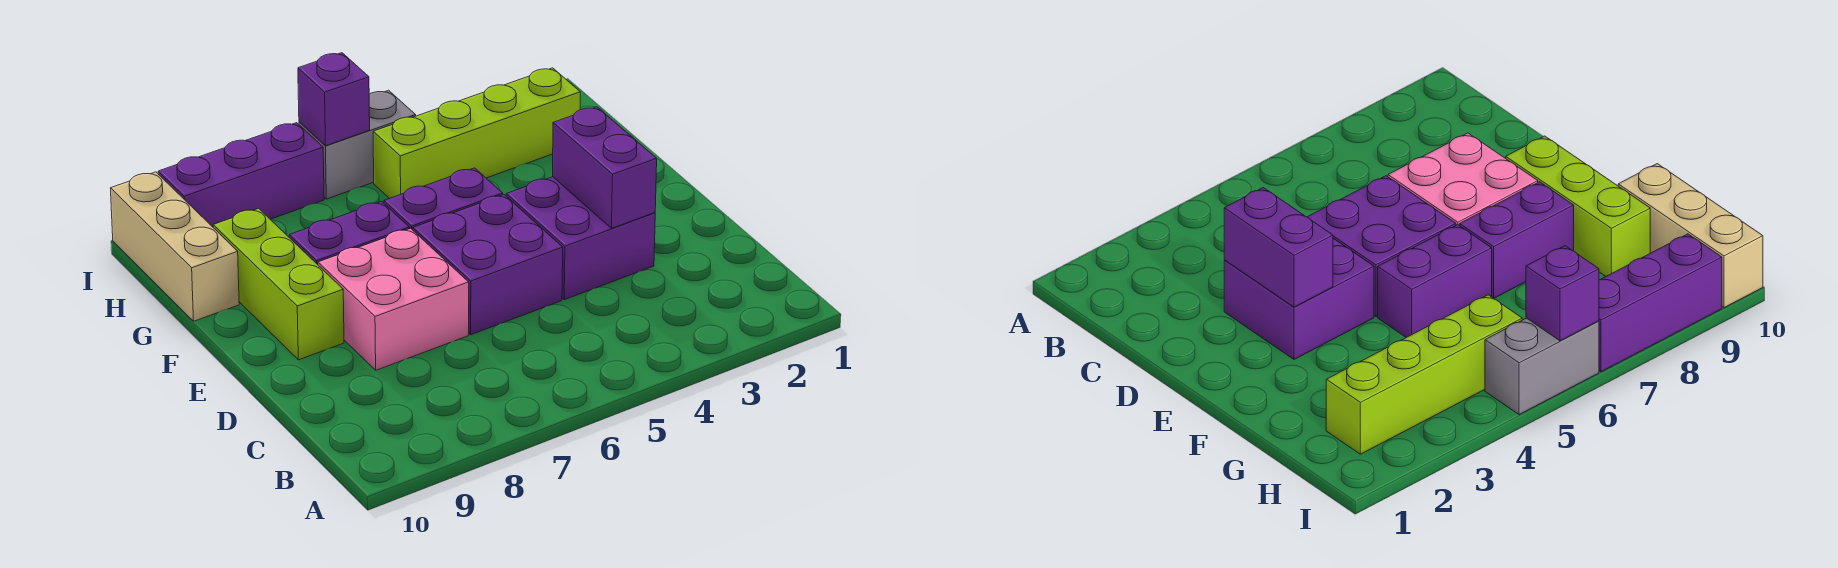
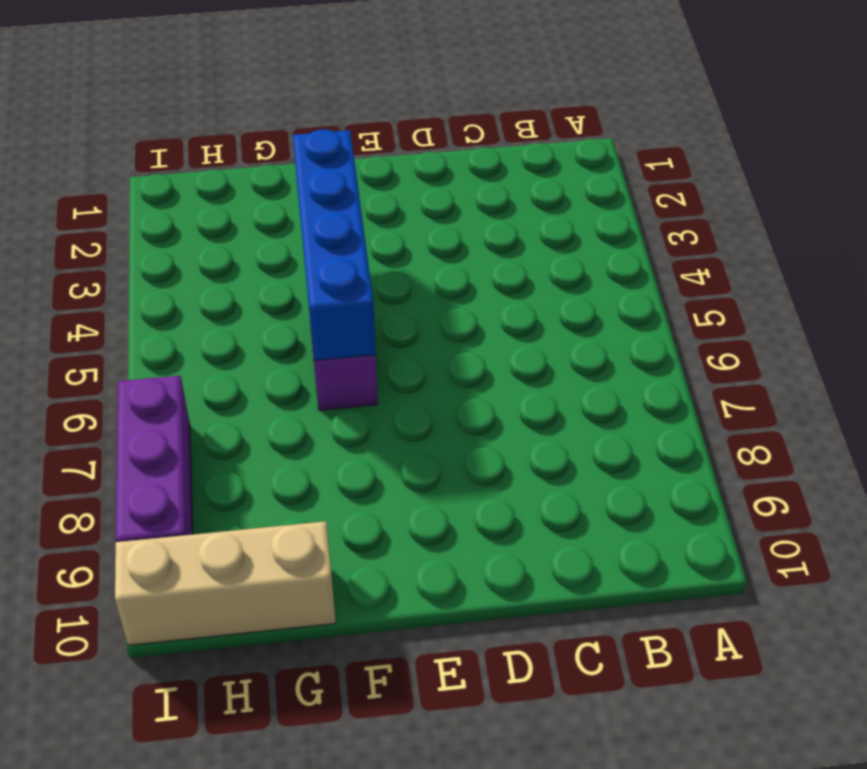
blue 1x4 brick [293,129,376,360] -> none
none -> purple 2x2 brick [506,177,655,300]
none -> purple 2x2 brick [413,195,563,335]
none -> pink 2x2 brick [318,228,469,370]

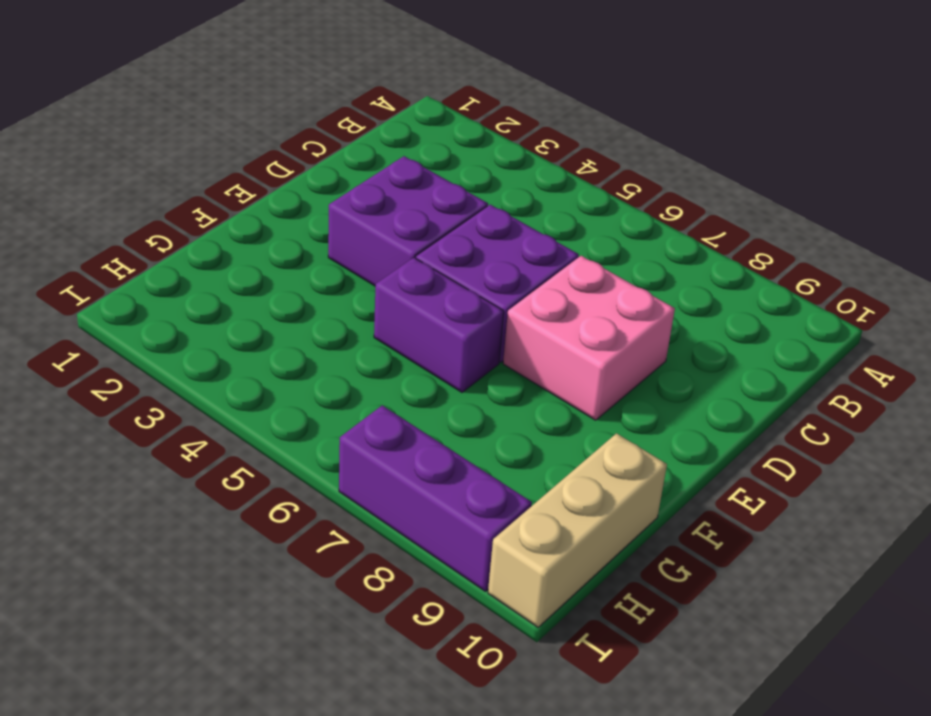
none -> lime 1x3 brick [213,208,344,360]
none -> purple 1x2 brick [289,202,409,265]
none -> lime 1x4 brick [373,68,580,199]

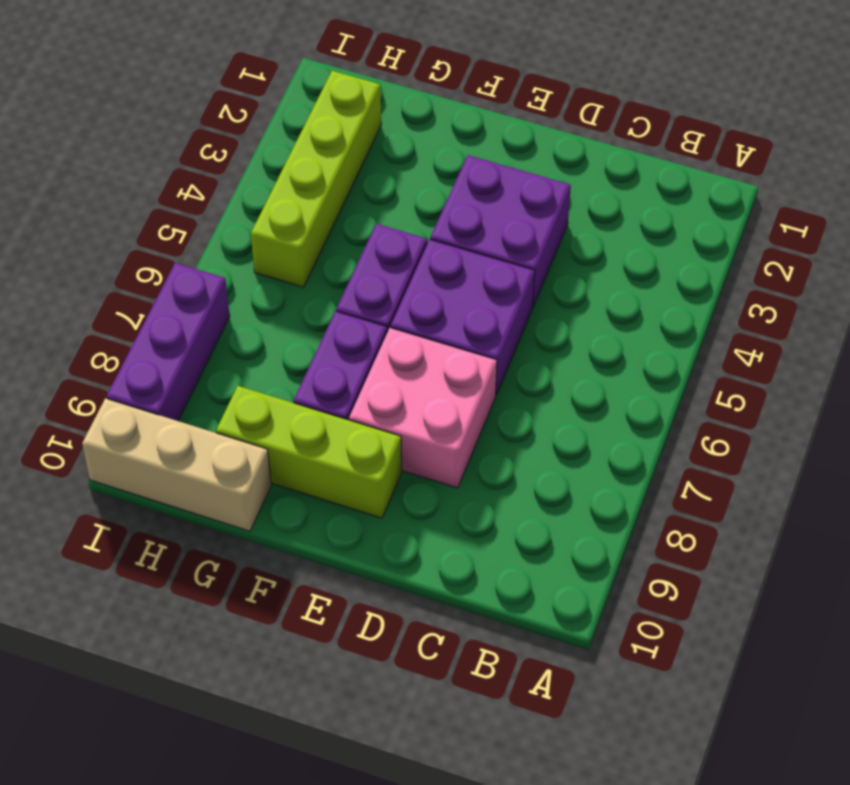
none -> grey 1x2 brick [299,90,416,199]
none -> purple 1x2 brick [553,107,657,228]
none -> purple 1x1 brick [298,53,370,146]

